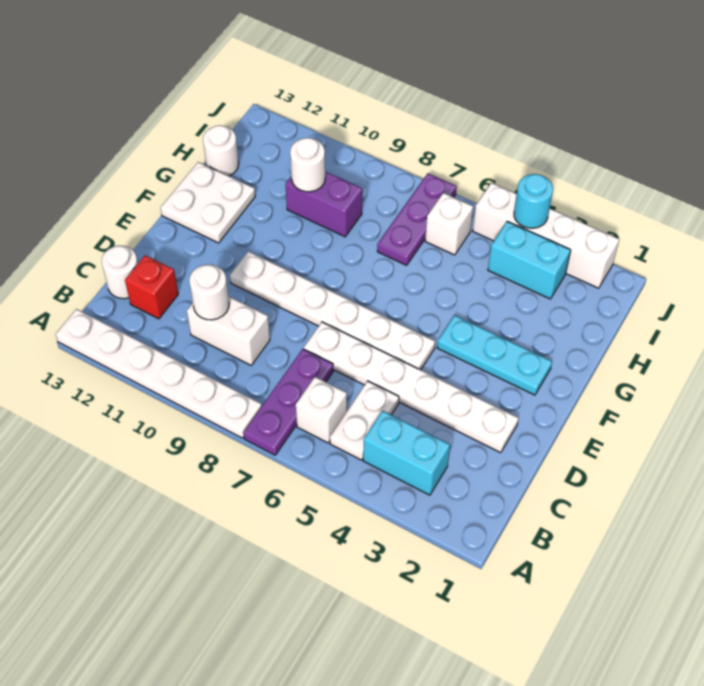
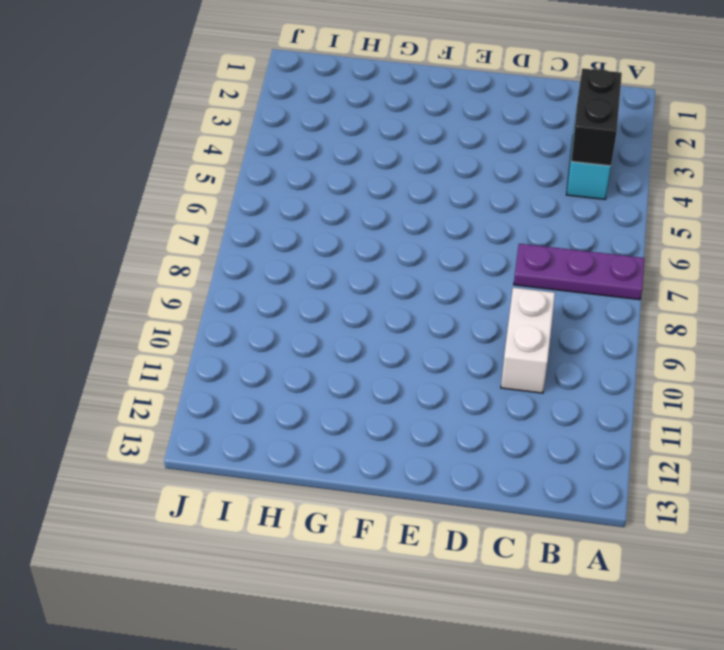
black 1x2 brick [571,68,622,166] -> none
none -> white 1x6 plate [56,309,262,438]
none -> white 1x2 plate [330,381,399,460]
none -> white 1x1 brick [296,377,347,443]

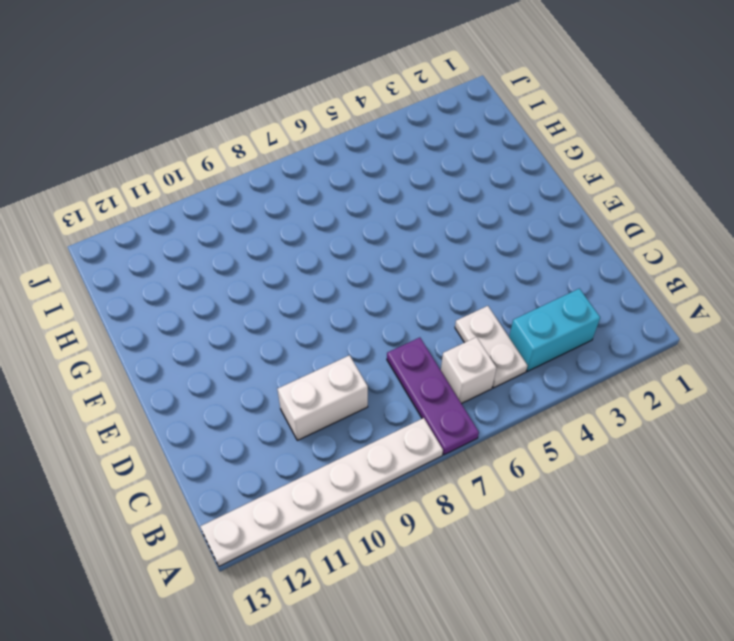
none -> red 1x1 brick [125,255,178,319]
none -> white 1x1 round brick [102,246,138,299]
none -> white 1x6 plate [304,322,519,453]

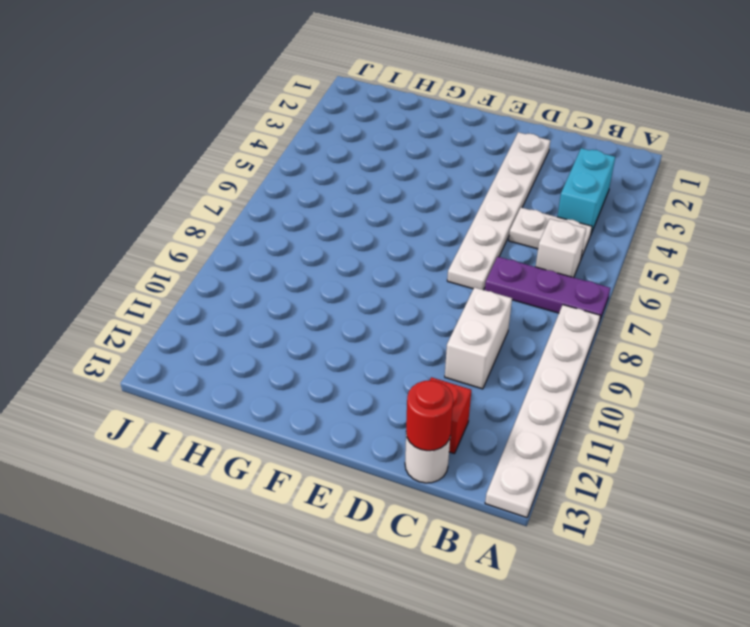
red 1x1 round brick [406,380,453,451] -> none
none -> white 1x6 plate [230,251,435,370]
none -> cyan 1x3 plate [437,315,552,395]
none -> white 2x2 plate [161,162,255,243]

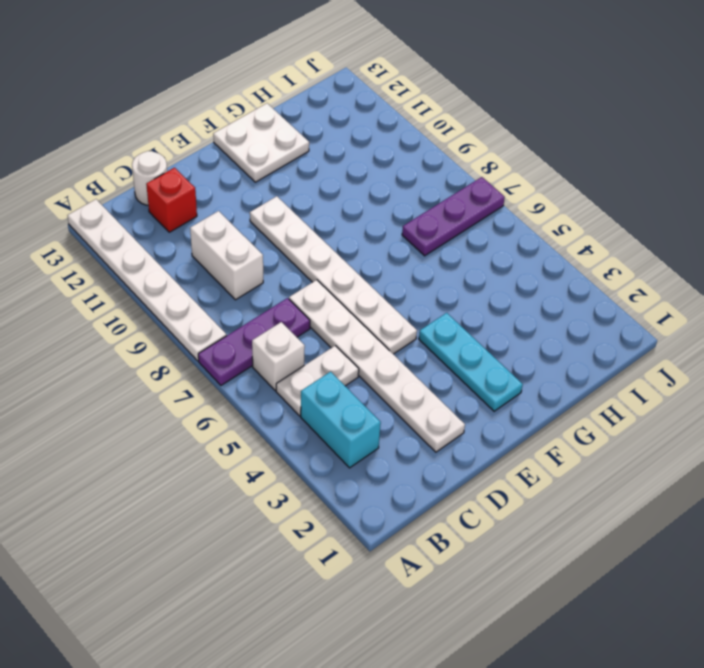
none -> purple 1x2 brick [285,171,362,237]
none -> white 1x1 round brick [203,125,239,176]
none -> cyan 1x2 brick [488,221,571,299]

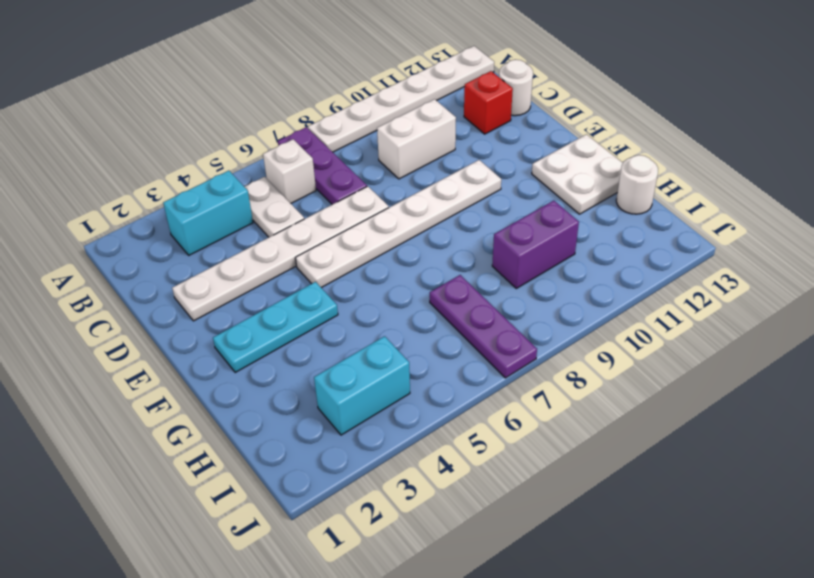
none -> white 1x1 brick [425,193,473,255]
none -> white 1x4 brick [473,183,619,288]
none -> white 1x1 round brick [189,264,229,320]

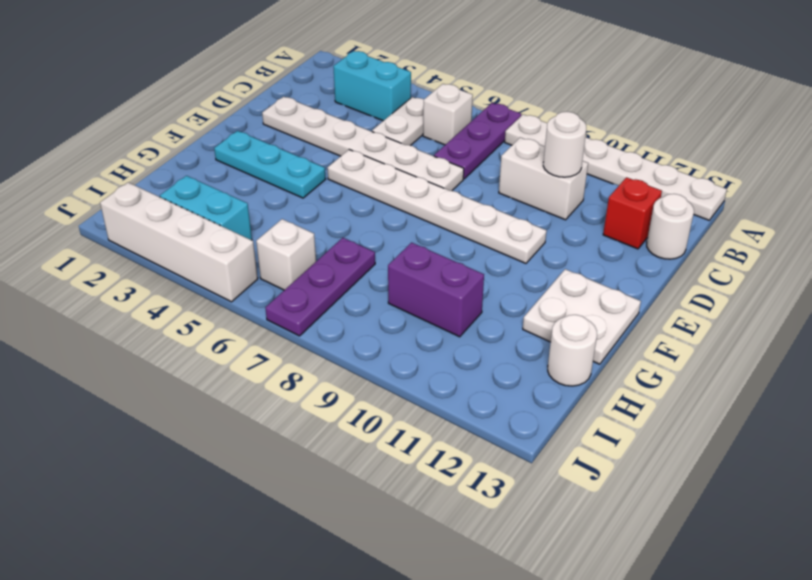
none -> white 1x1 round brick [290,138,325,192]
none -> cyan 1x1 round brick [514,174,553,228]

